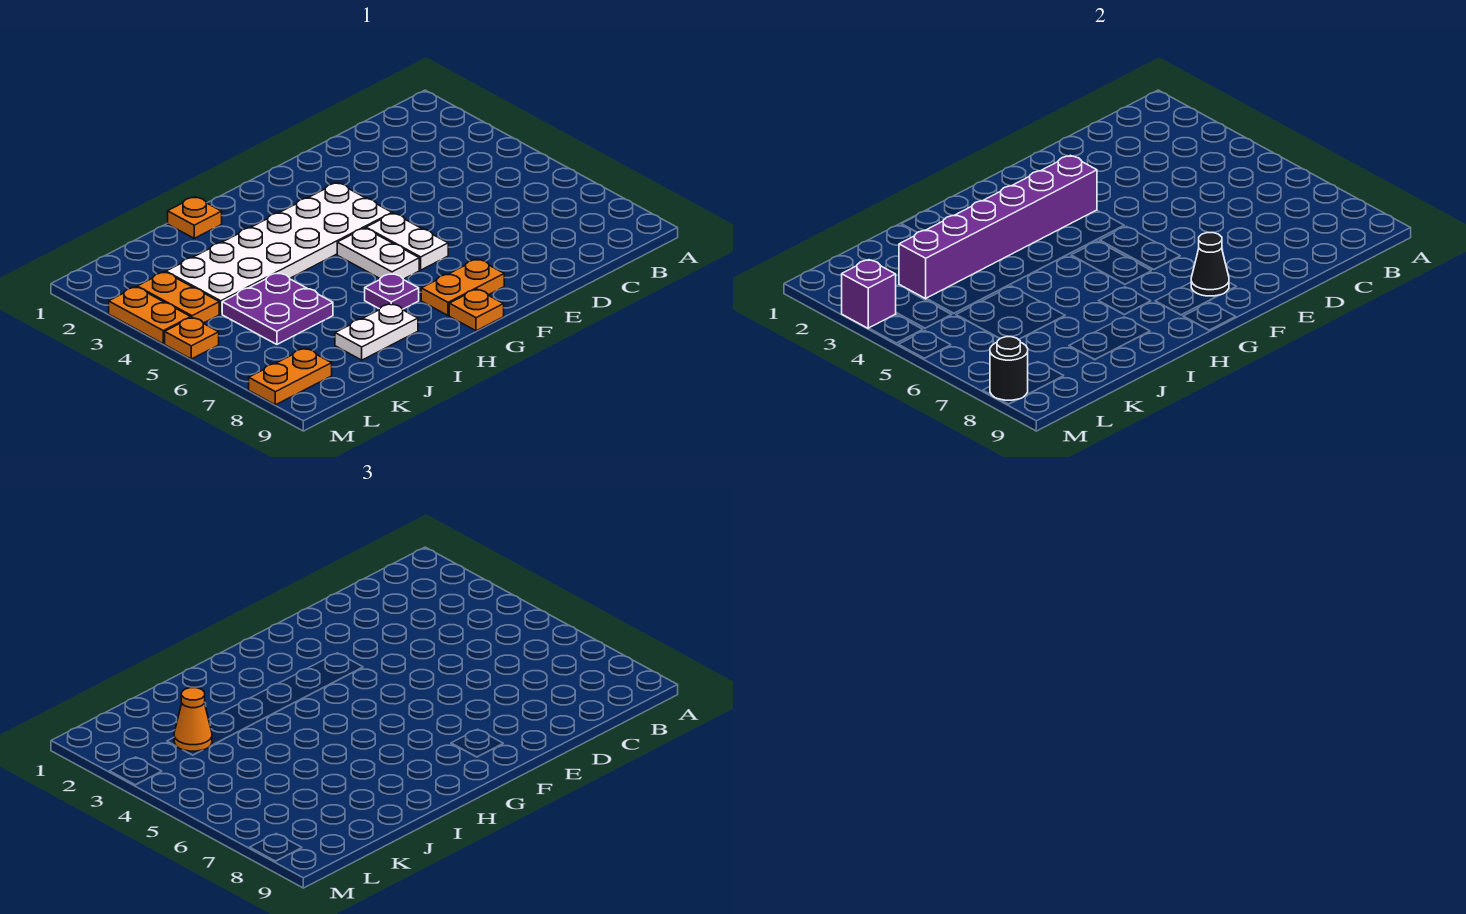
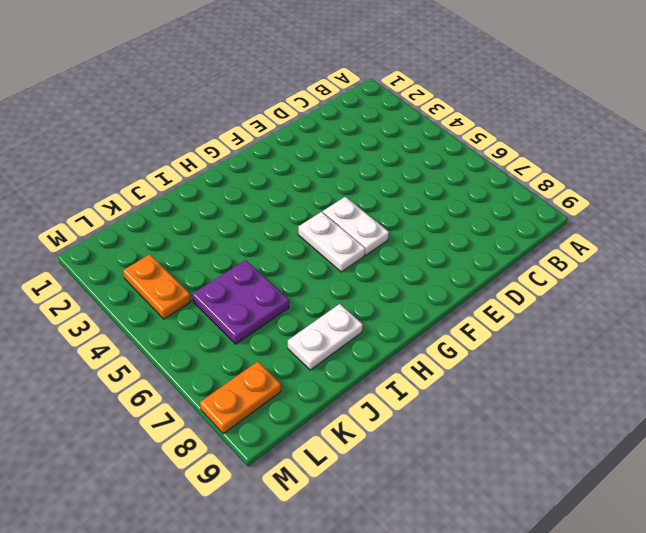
none -> white 2x6 plate [166,183,392,314]
none -> orange 1x2 plate [421,259,504,315]
none -> orange 1x1 plate [449,289,504,331]

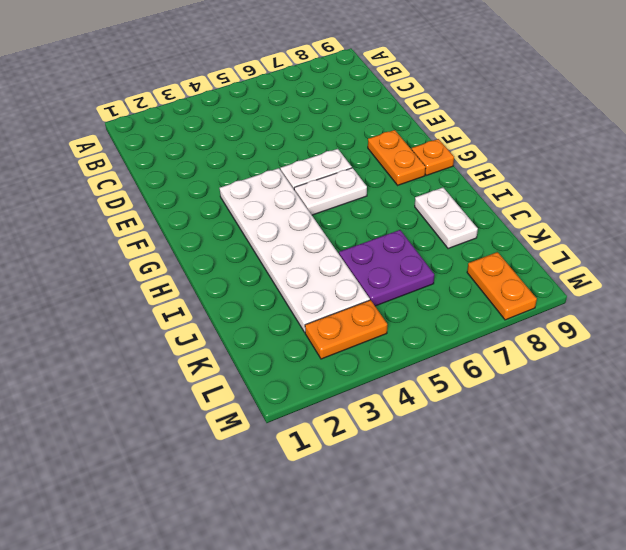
none -> purple 1x1 plate [365,274,419,309]
none -> orange 1x1 plate [168,197,222,238]
none -> orange 1x2 plate [109,287,191,344]

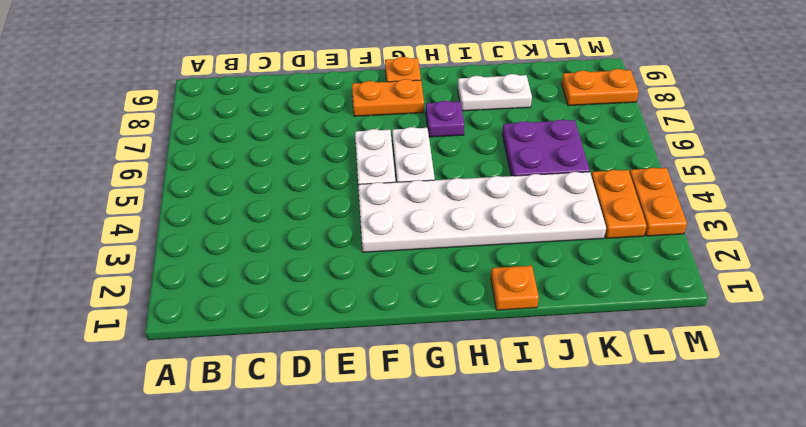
none -> orange 1x1 plate [165,318,219,359]
none -> purple 1x6 brick [899,155,1097,299]
none -> black 1x1 cone [1191,233,1229,296]

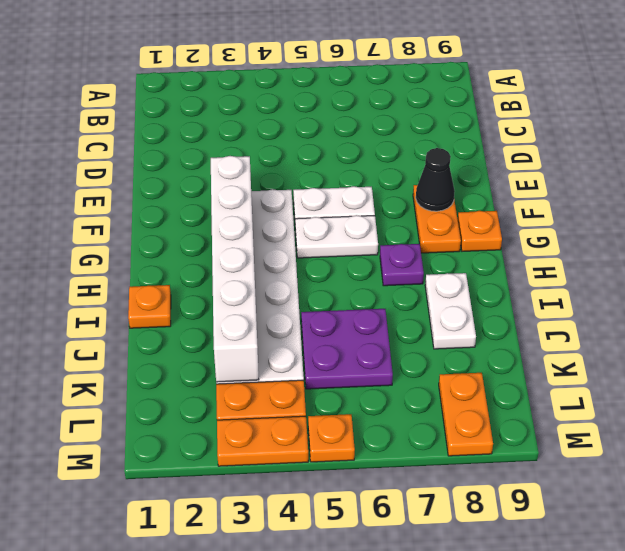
white 1x6 brick [211,156,259,382] -> purple 1x6 brick [899,155,1097,299]
none -> purple 1x1 brick [842,260,896,328]
none -> black 1x1 round brick [990,337,1028,400]
none -> orange 1x1 cone [174,688,212,751]

